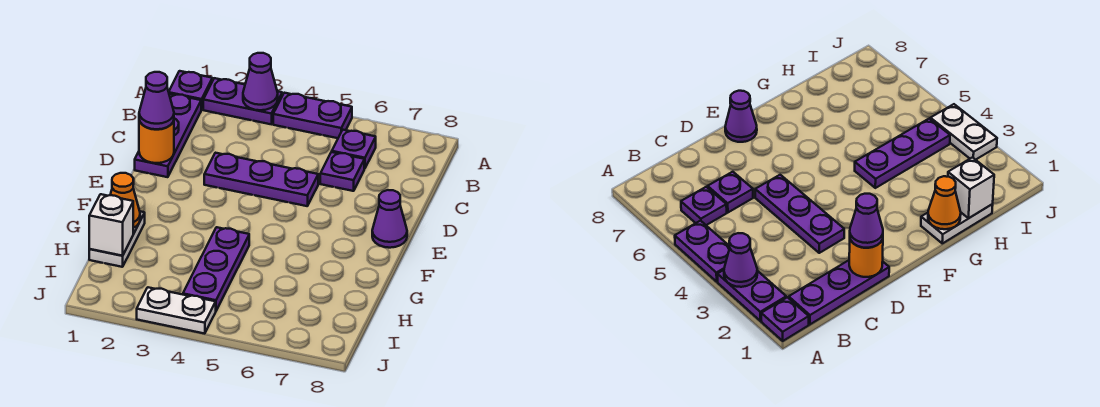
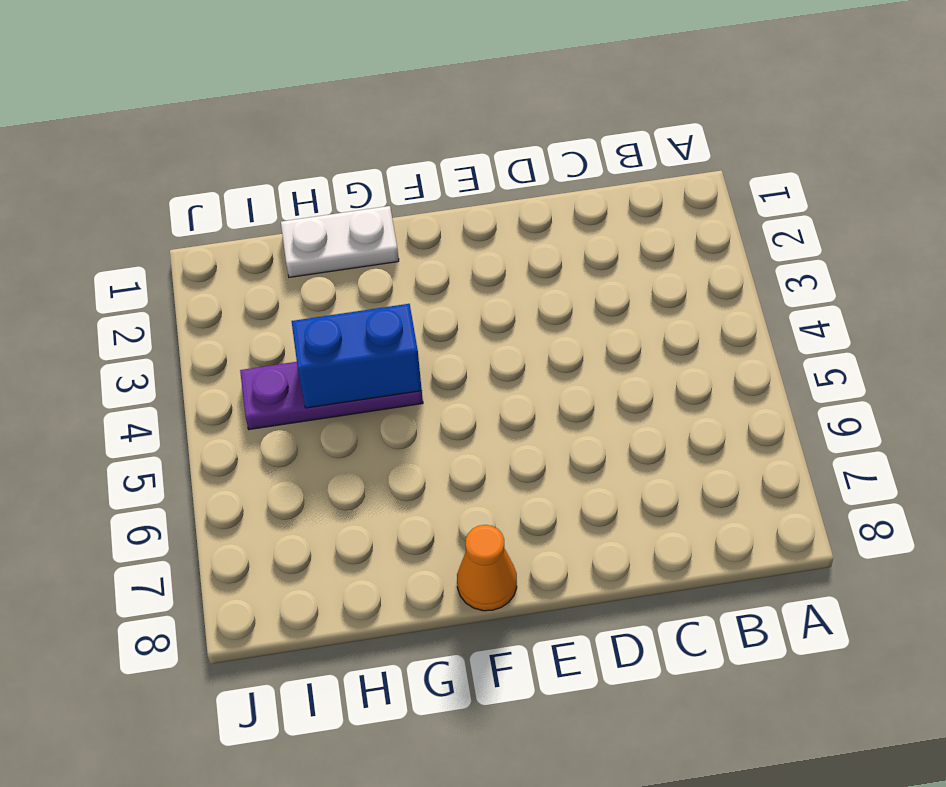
orange 1x1 cone [457,525,517,611] -> orange 1x1 cone moved to [110,173,140,228]
blue 1x2 brick [292,304,422,408] -> none
none -> purple 1x1 plate [169,71,212,110]
none -> purple 1x2 plate [203,78,282,124]
none -> purple 1x2 plate [273,93,352,138]

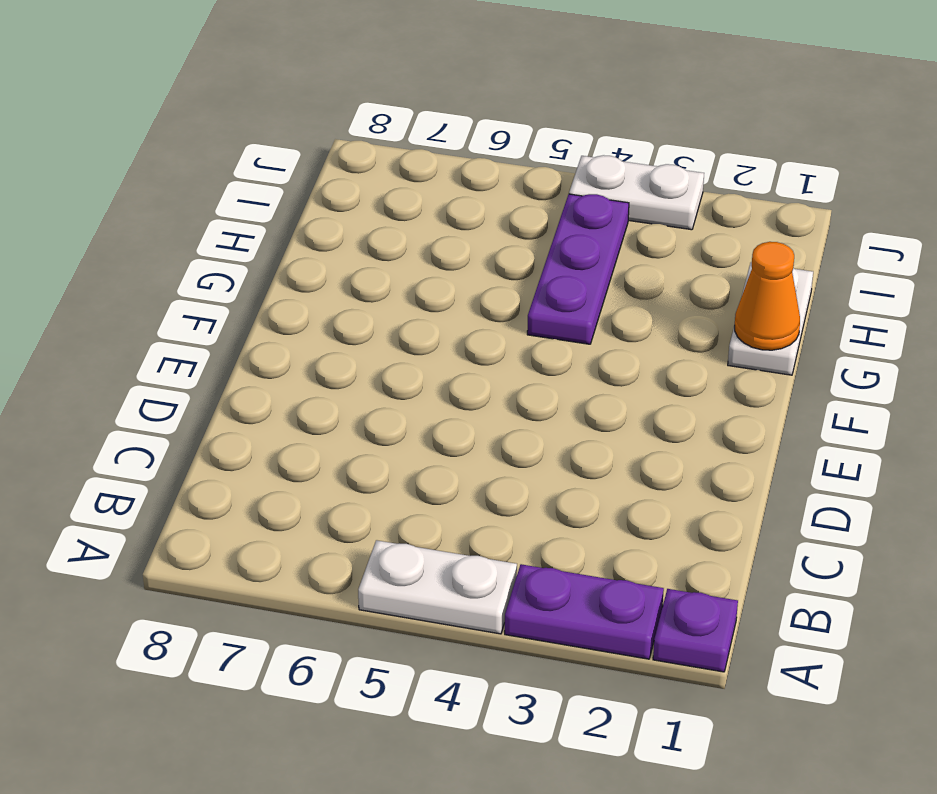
white 1x2 plate [358,540,517,634] -> purple 1x2 plate [273,93,352,138]
none -> purple 1x3 plate [135,94,201,177]
none -> purple 1x1 plate [332,130,376,169]
none -> purple 1x1 plate [320,152,364,191]

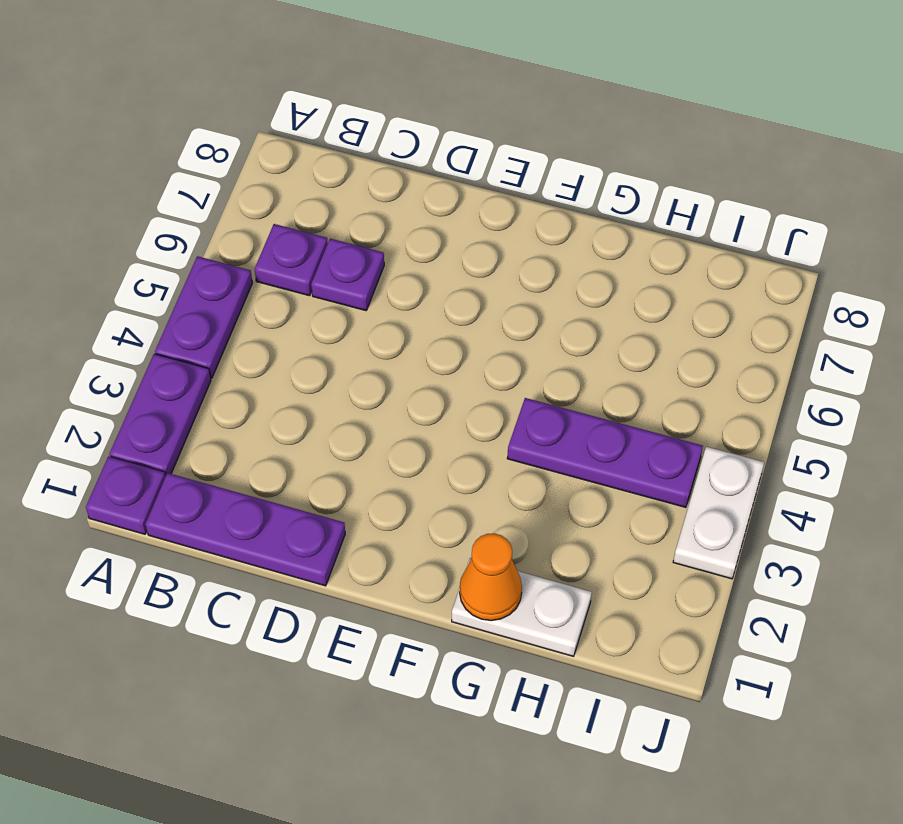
none -> purple 1x3 plate [204,153,318,206]
none -> purple 1x1 cone [372,190,407,248]
none -> purple 1x1 cone [243,53,278,110]

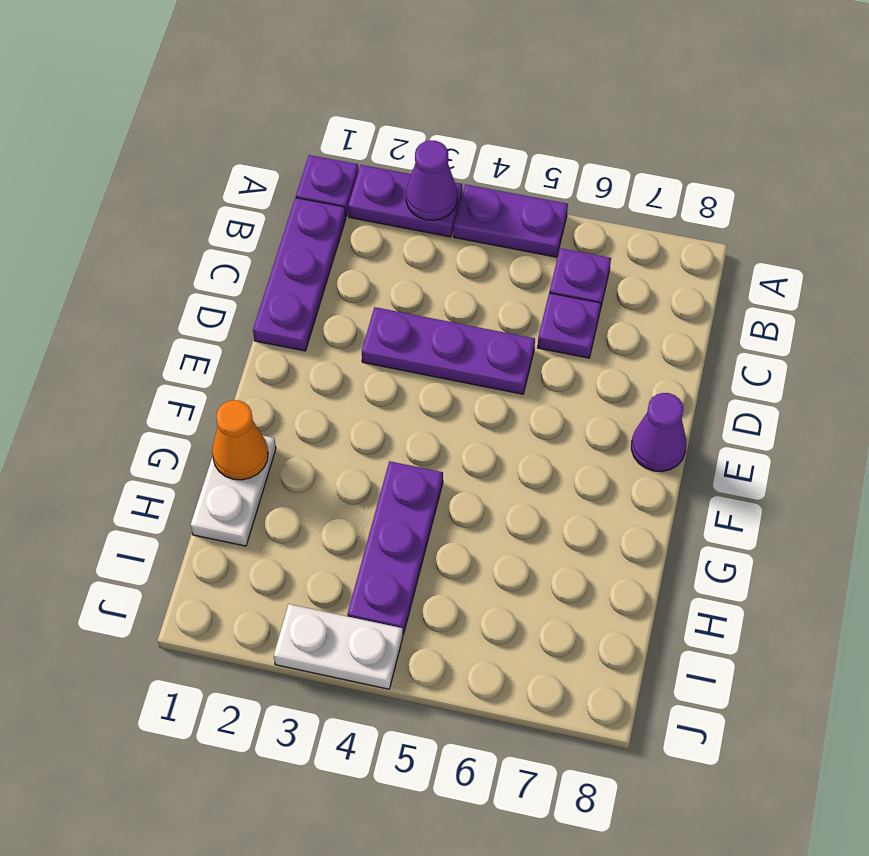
none -> orange 1x1 round brick [139,120,174,163]
none -> white 1x1 brick [89,194,133,256]
none -> purple 1x1 cone [139,72,174,129]

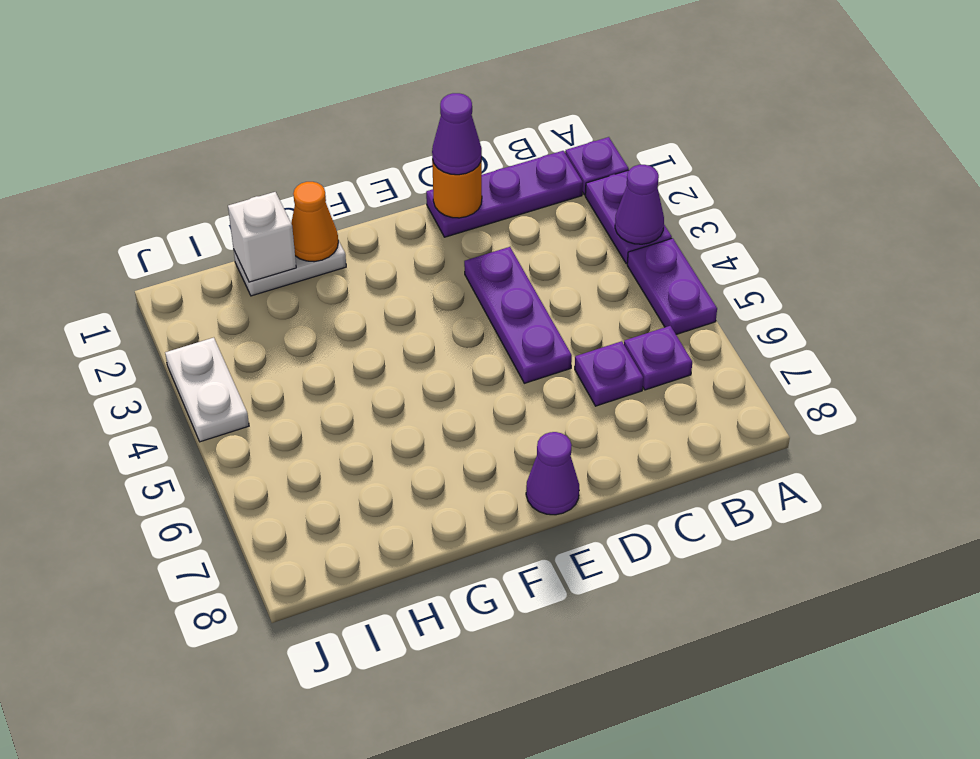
none -> purple 1x3 plate [183,227,249,311]

